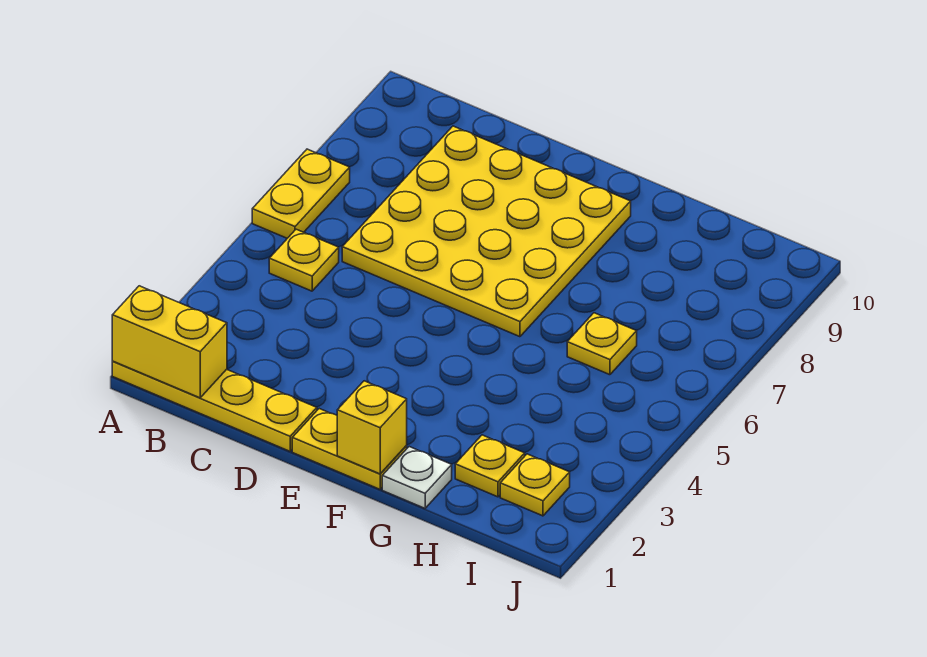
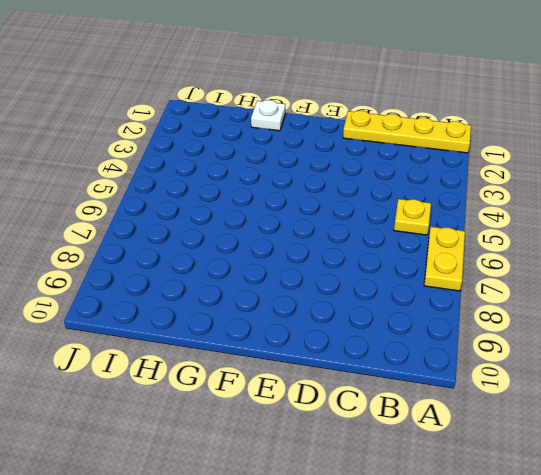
none -> yellow 4x4 plate [342,126,631,337]
none -> yellow 1x2 plate [292,409,407,489]

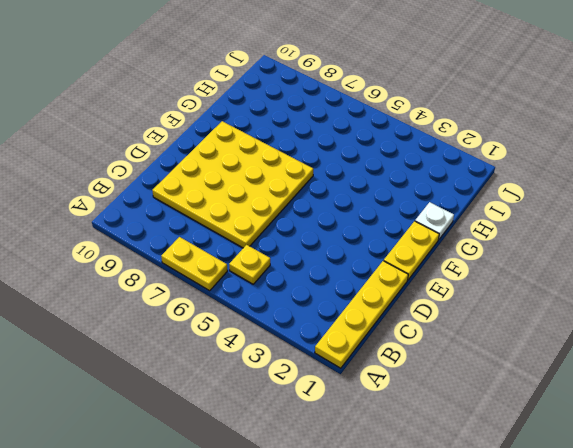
none -> yellow 1x1 plate [455,435,525,497]
none -> yellow 1x1 plate [567,313,637,375]

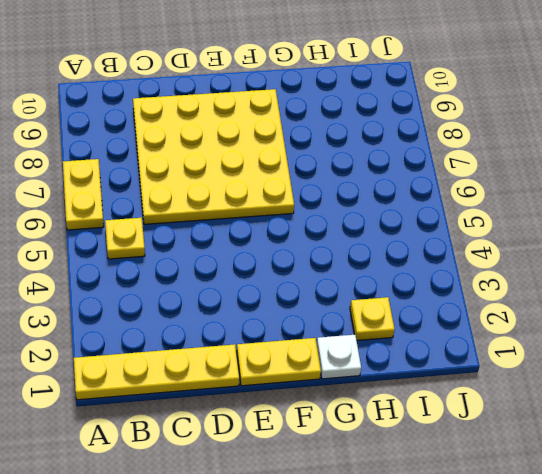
none -> yellow 1x1 plate [567,313,637,375]
none -> yellow 1x1 plate [500,454,570,516]

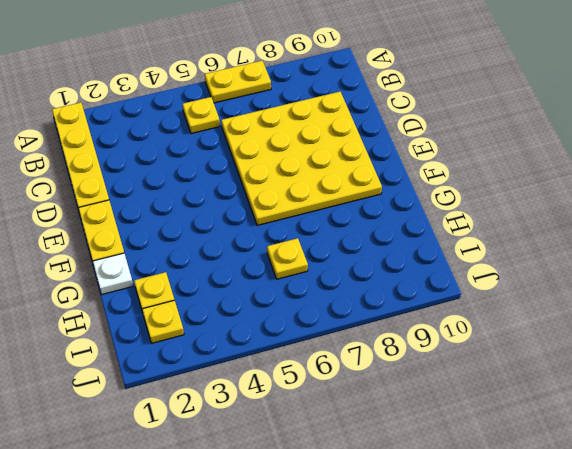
none -> yellow 1x2 brick [112,286,227,398]
none -> yellow 1x1 brick [337,381,407,474]

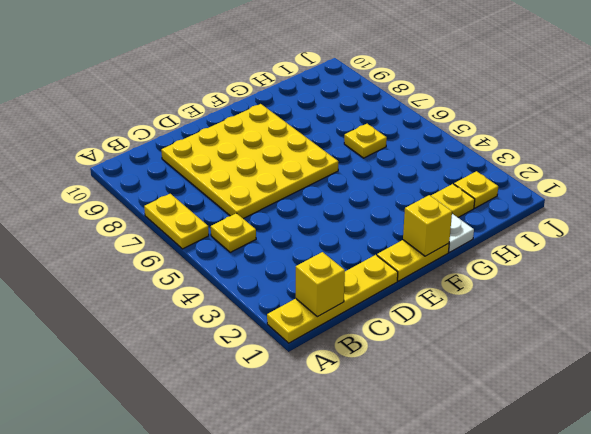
yellow 1x1 brick [296,252,345,317] -> yellow 1x2 brick [112,286,227,398]

